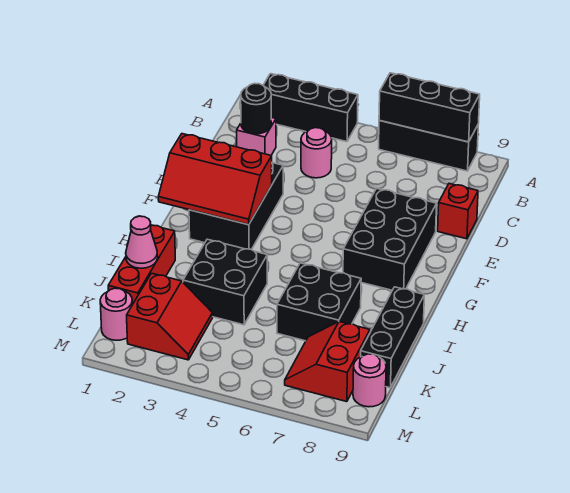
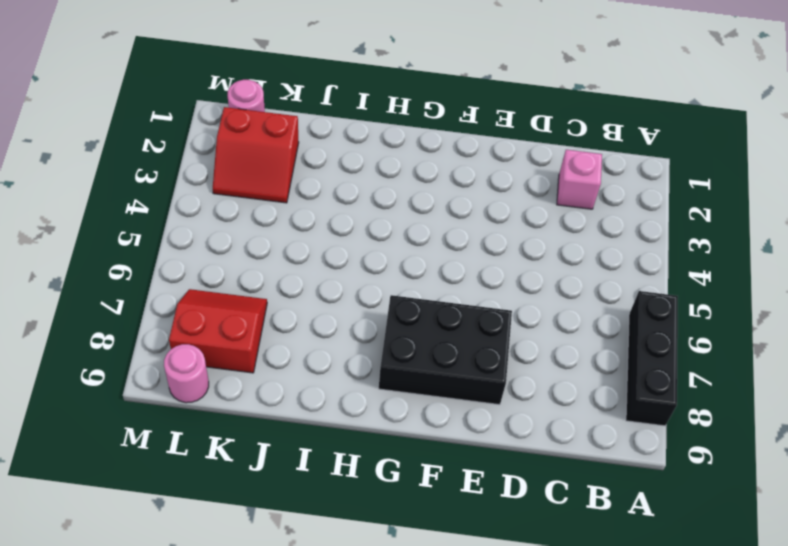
none -> black 1x3 brick [263,74,358,142]
none -> pink 1x1 round brick [301,128,332,178]
none -> red 1x1 brick [438,184,478,239]

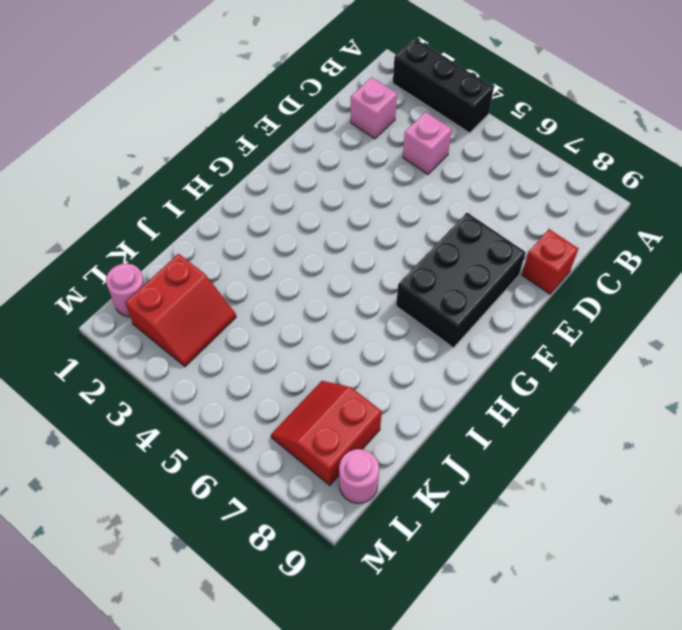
pink 1x1 brick [403,112,452,174] -> pink 1x1 round brick [301,128,332,178]
none -> black 1x3 brick [379,120,478,171]
none -> black 2x3 brick [189,163,283,250]
none -> red 1x3 brick [108,225,175,305]

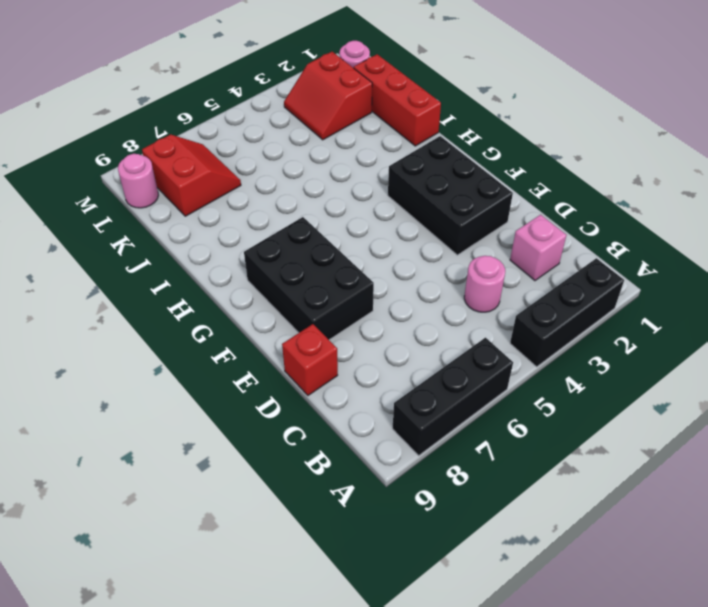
none -> black 2x2 brick [183,239,267,325]
none -> black 2x2 brick [277,263,361,341]
none -> black 1x3 brick [361,287,424,388]

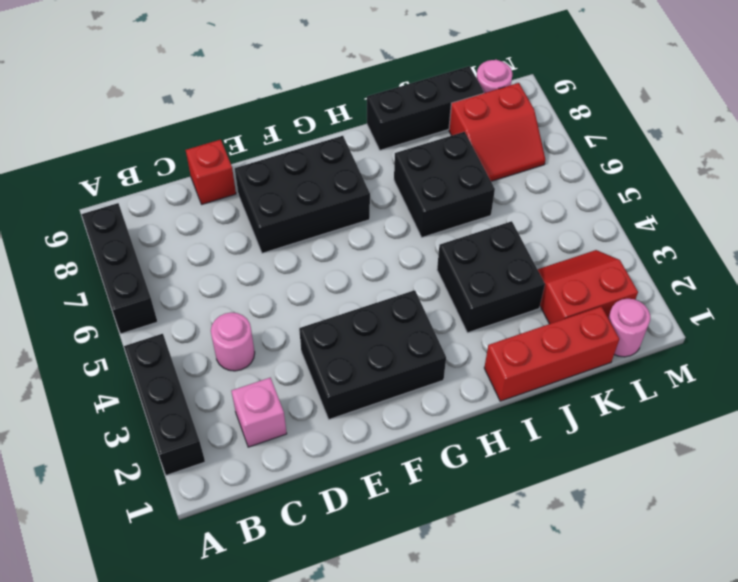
none -> black 1x3 brick [379,73,480,142]
none -> black 1x1 round brick [241,83,272,134]
none -> red 2x3 slope [158,134,272,225]

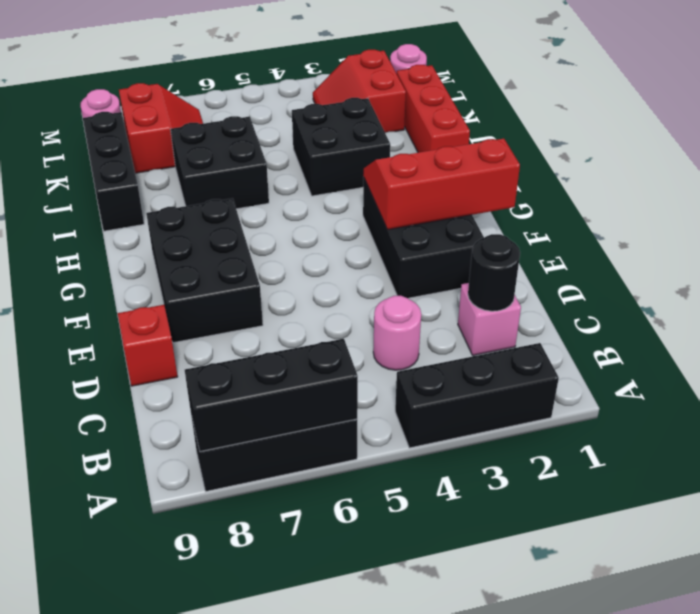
none -> pink 1x1 cone [126,216,158,268]

